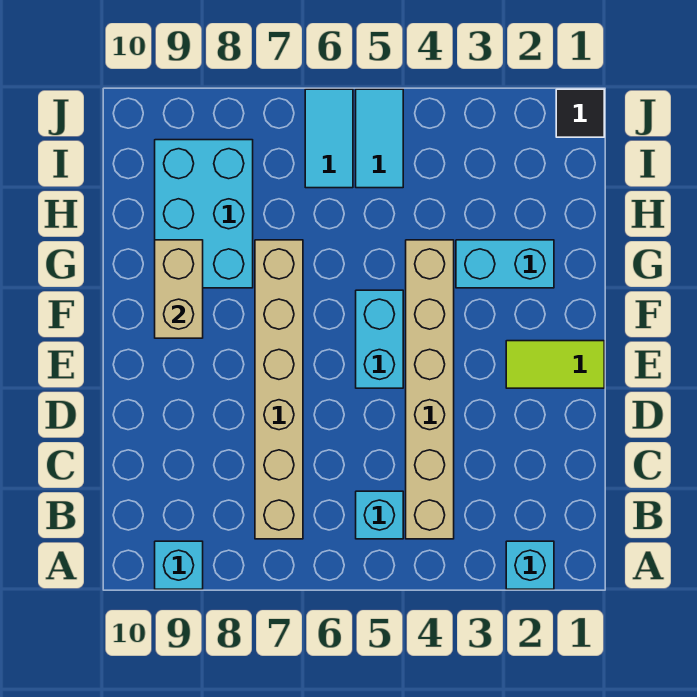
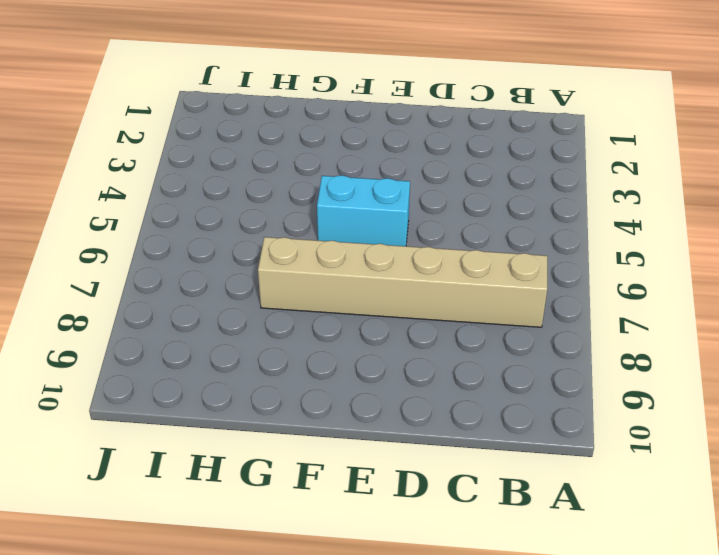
none -> cyan 1x1 brick [506,541,554,589]
none -> cyan 1x1 brick [155,541,203,589]
none -> tan 1x6 brick [406,240,454,539]

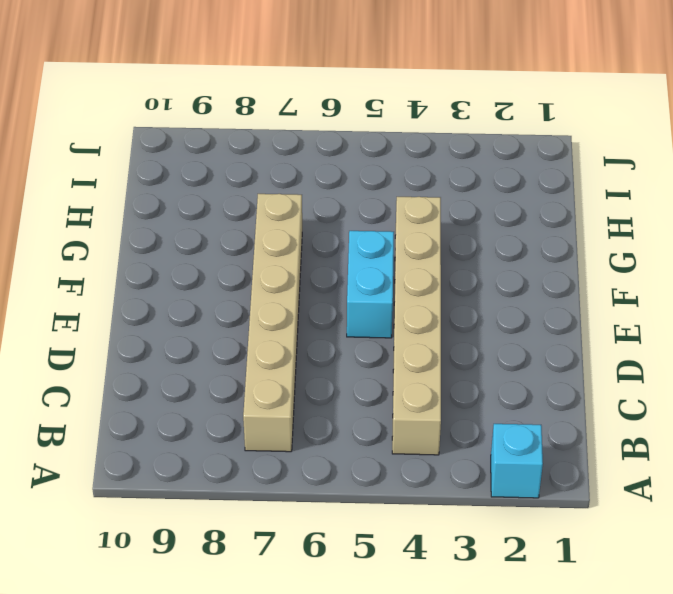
none -> cyan 1x1 brick [155,541,203,589]
none -> cyan 1x1 brick [356,491,403,539]
none -> lime 1x2 tile [506,341,604,388]

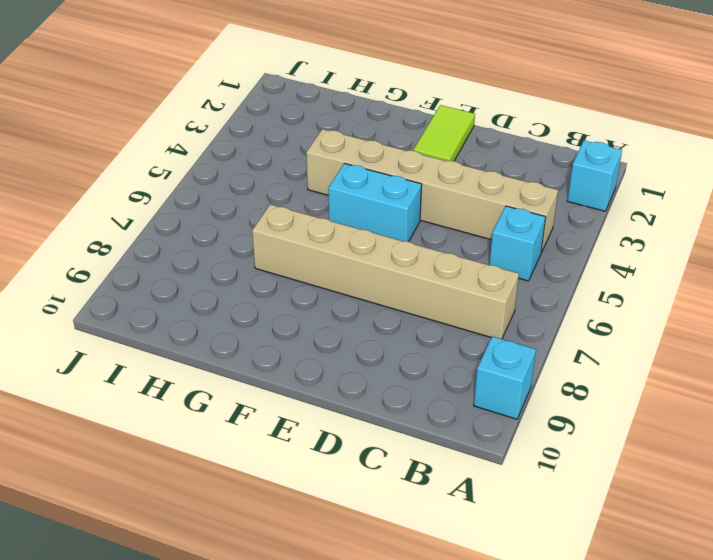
none -> cyan 1x2 brick [456,240,554,288]
none -> cyan 2x3 brick [155,140,253,288]
none -> cyan 1x2 tile [356,89,403,188]

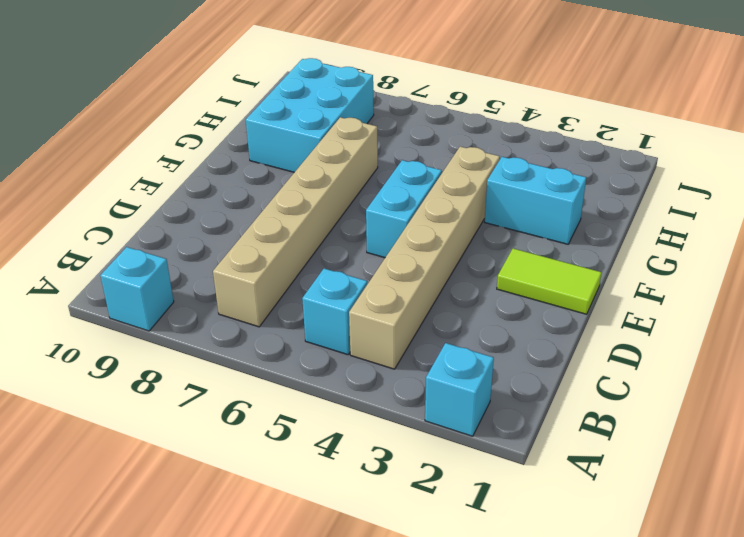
none -> cyan 1x2 tile [356,89,403,188]
none -> cyan 1x2 tile [305,89,353,188]
none -> black 1x1 tile [556,89,604,137]

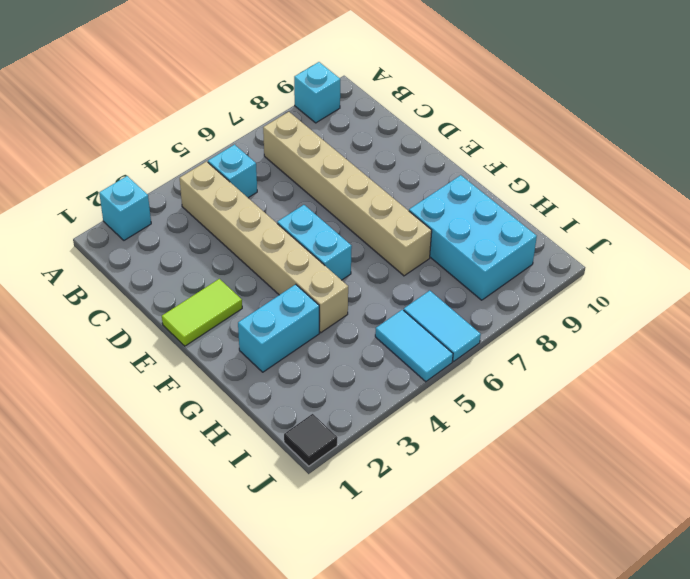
none -> tan 1x2 brick [155,240,203,338]

